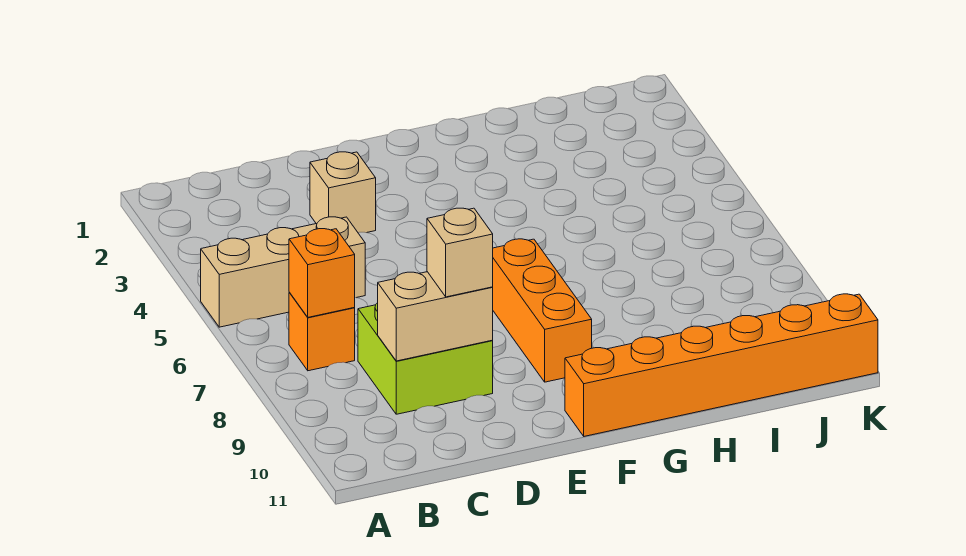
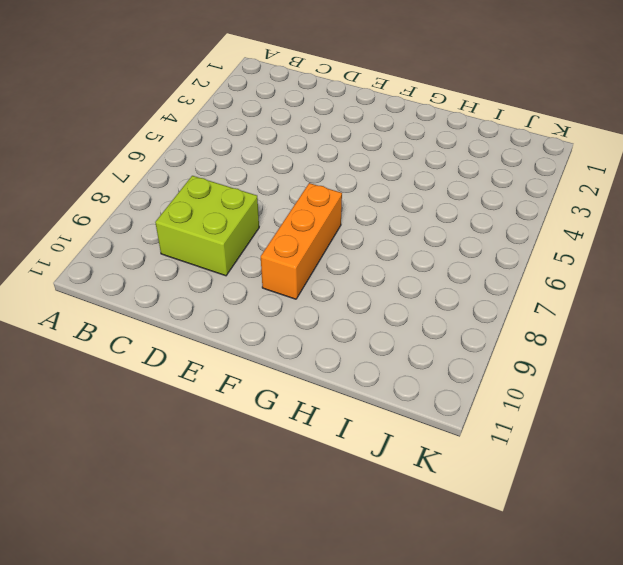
none -> tan 1x3 brick [201,217,365,327]
none -> orange 1x1 brick [289,293,355,371]

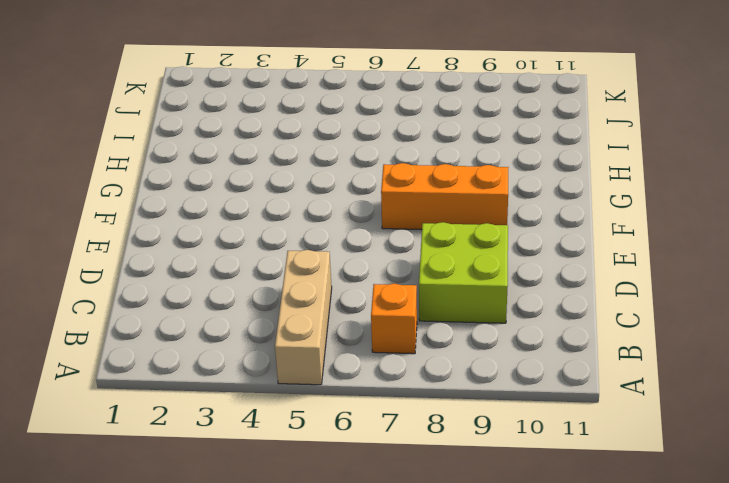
none -> tan 1x1 brick [310,152,376,233]
none -> orange 1x6 brick [565,294,878,436]

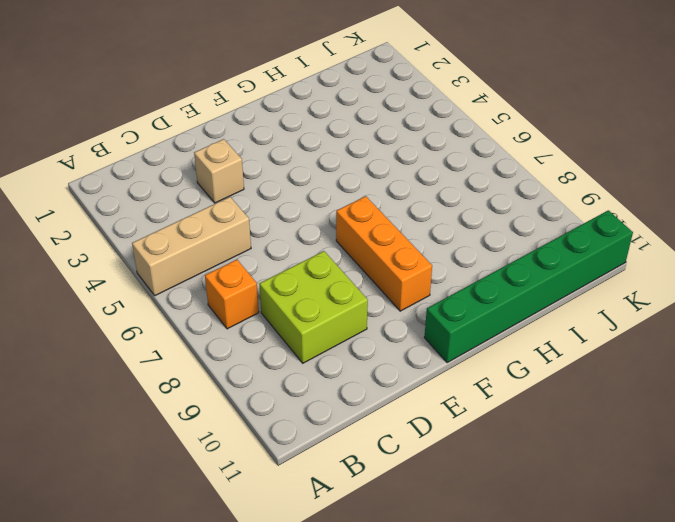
green 1x6 brick [424,210,633,363] -> orange 1x6 brick [565,294,878,436]
none -> orange 1x1 brick [289,229,355,317]
none -> tan 1x2 brick [378,272,493,361]

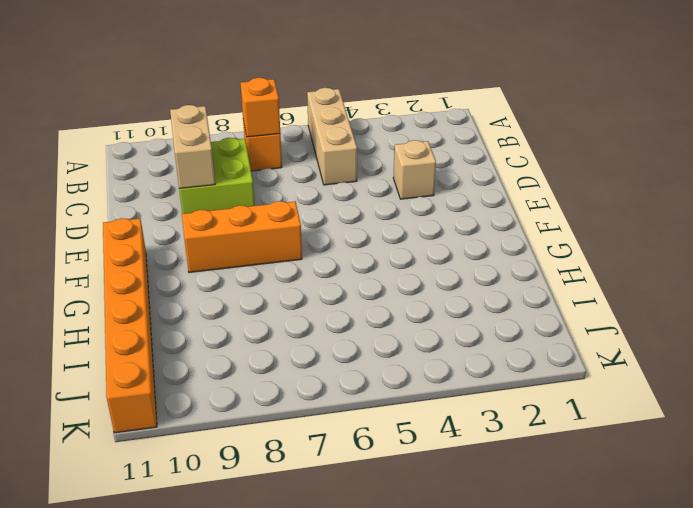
none -> tan 1x1 brick [427,208,493,297]

